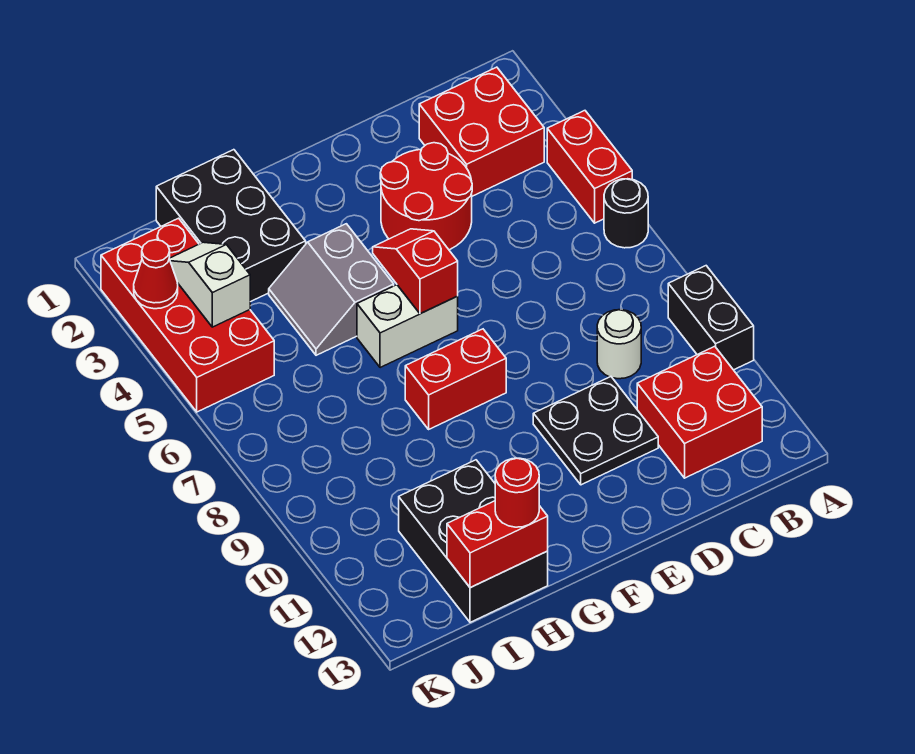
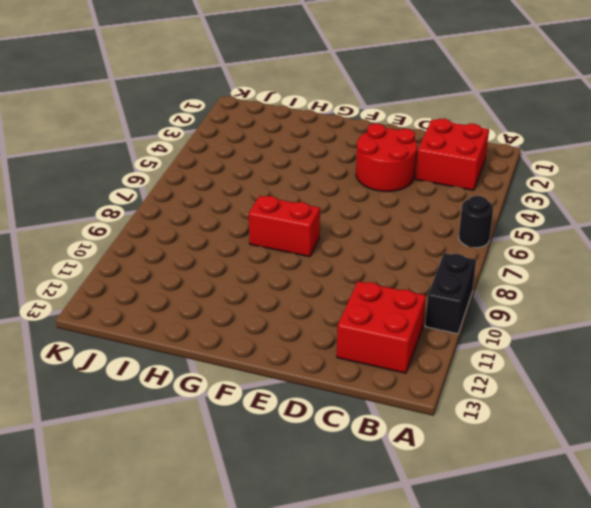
none -> red 1x2 brick [547,111,632,223]
none -> white 1x1 round brick [597,310,641,379]
none -> black 2x2 plate [533,377,658,485]

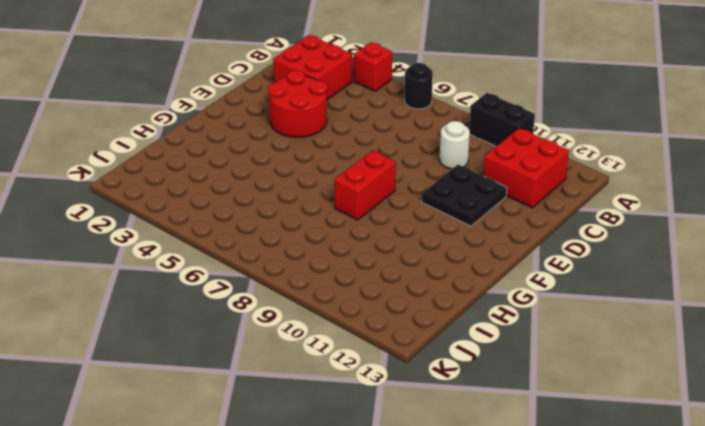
red 1x1 brick [354,42,392,91] -> red 1x2 brick [547,111,632,223]
none -> white 1x2 brick [357,285,458,368]
none -> grey 2x2 slope [269,224,394,355]
none -> black 2x3 brick [156,150,306,302]

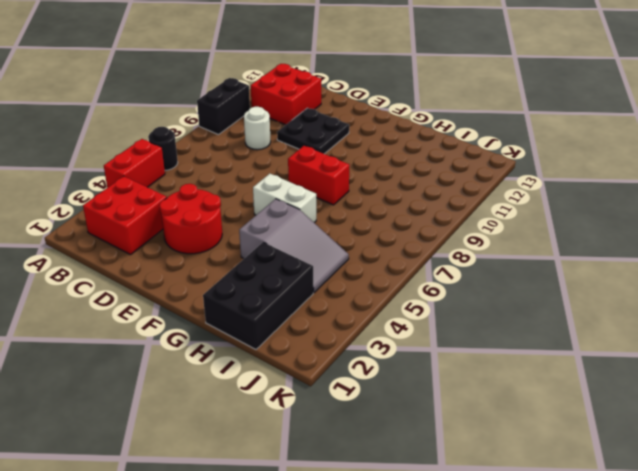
grey 2x3 slope [239,199,349,293] -> grey 2x2 slope [269,224,394,355]
none -> black 2x3 brick [399,460,548,622]
none -> red 2x4 brick [101,218,274,412]
none -> red 1x2 slope [373,229,458,314]

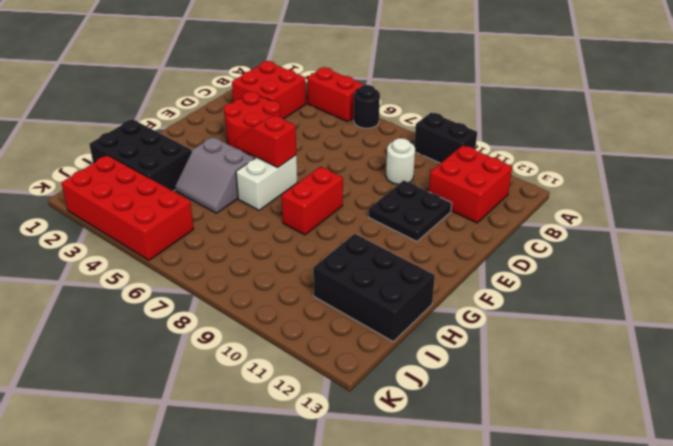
none -> red 1x2 brick [447,501,548,587]
none -> white 1x2 slope [169,242,250,327]
none -> red 1x1 cone [134,240,178,309]

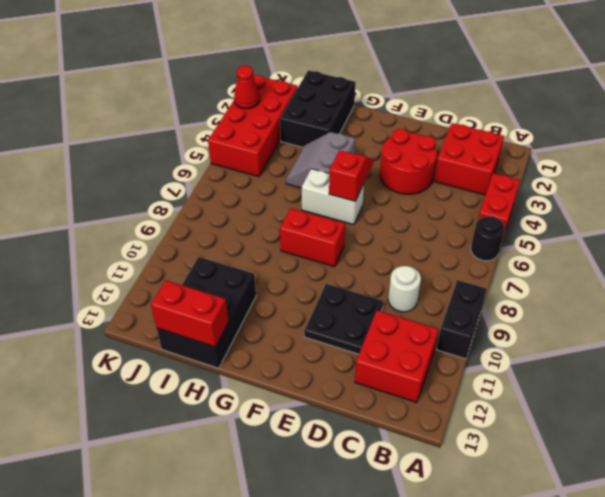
none -> white 1x2 slope [169,242,250,327]
none -> red 1x1 round brick [495,458,539,527]

